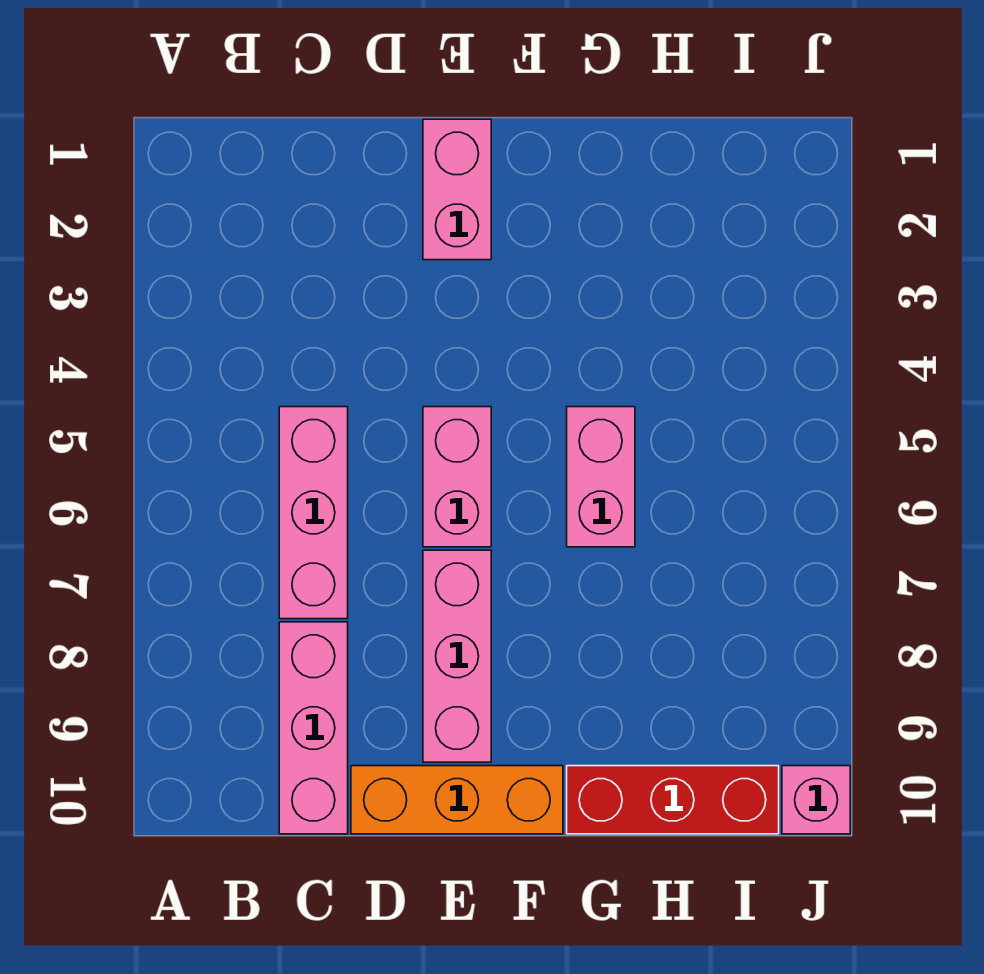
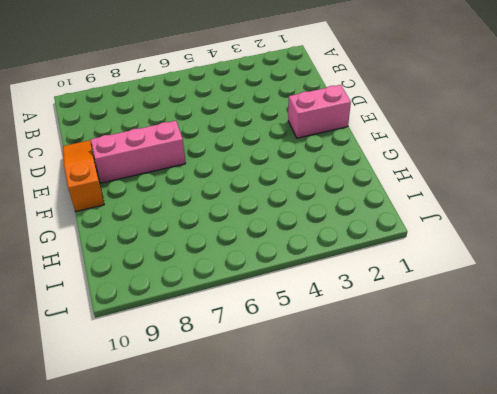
orange 1x3 slope [63,140,104,211] -> orange 1x3 brick [351,766,563,834]
none -> pink 1x3 brick [279,407,348,619]
none -> pink 1x3 brick [279,622,348,834]

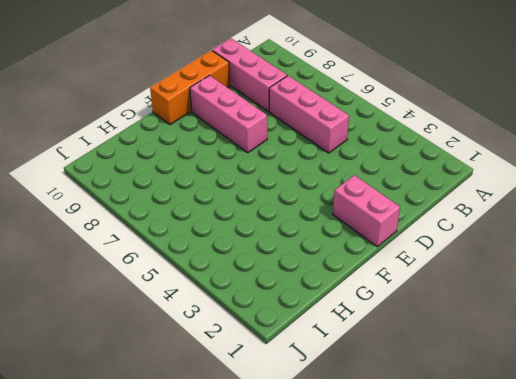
none -> pink 1x2 brick [423,407,491,547]
none -> pink 1x2 brick [567,407,635,547]

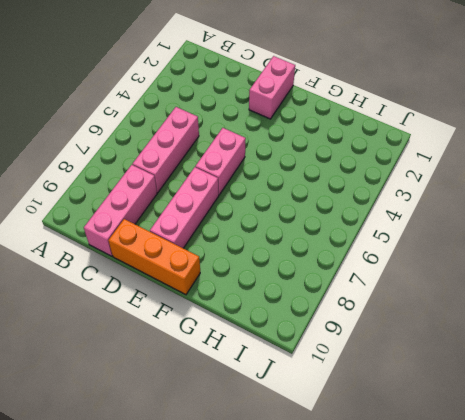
none -> pink 1x2 brick [567,407,635,547]
none -> red 1x3 brick [567,766,779,834]

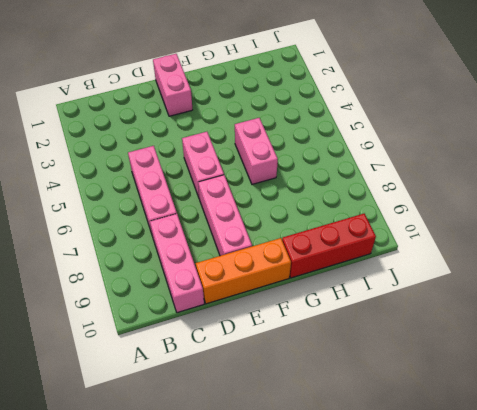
none -> pink 1x1 brick [782,766,850,834]

